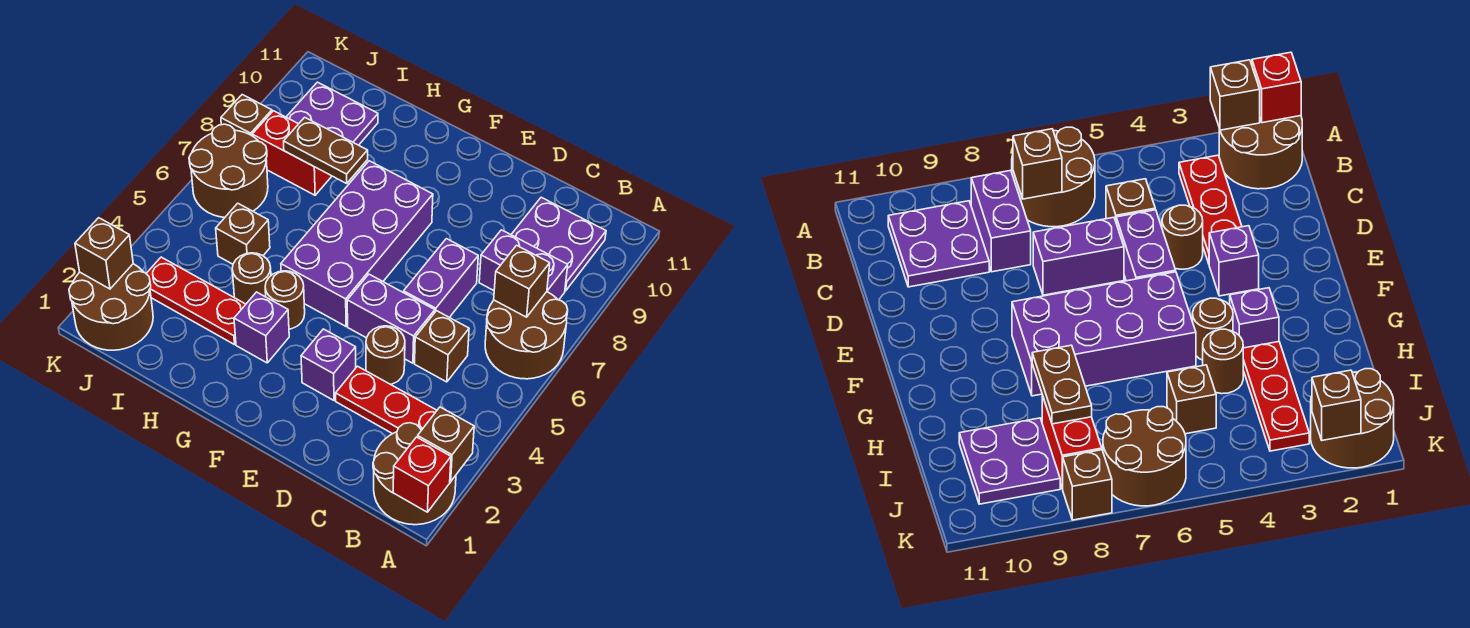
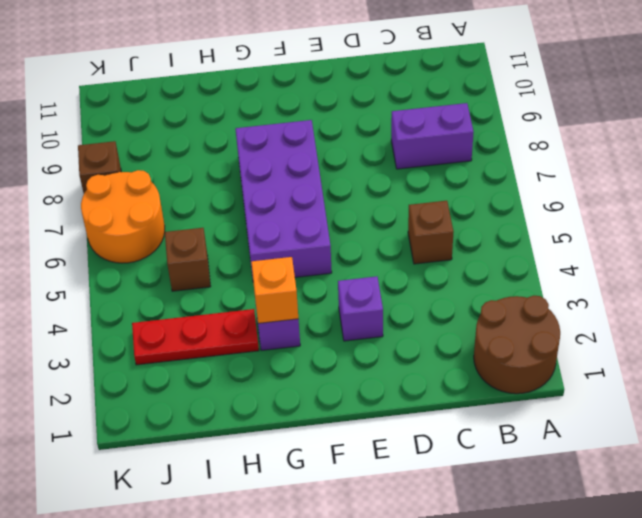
orange 1x1 brick [251,257,298,323] -> none
orange 2x2 round brick [81,170,165,263] -> brown 2x2 round brick [189,124,268,218]
none -> brown 2x2 round brick [485,292,568,379]
none -> red 1x3 plate [336,366,437,434]
none -> purple 2x2 plate [511,197,606,291]

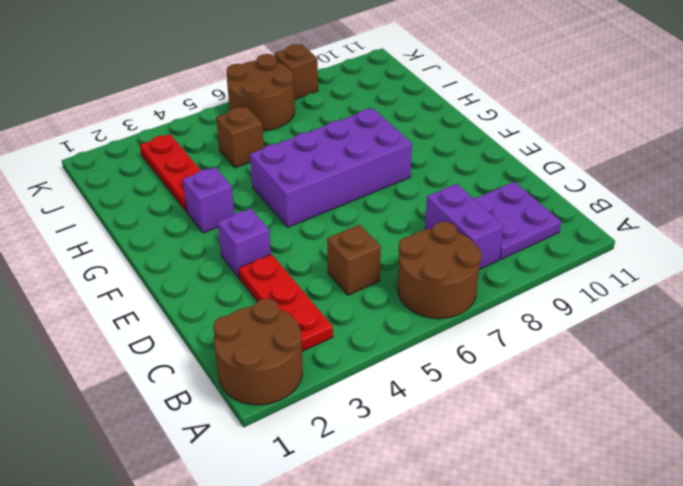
none -> brown 1x1 round brick [366,326,405,384]
none -> purple 1x2 brick [347,274,435,363]
none -> purple 1x2 brick [404,239,478,317]

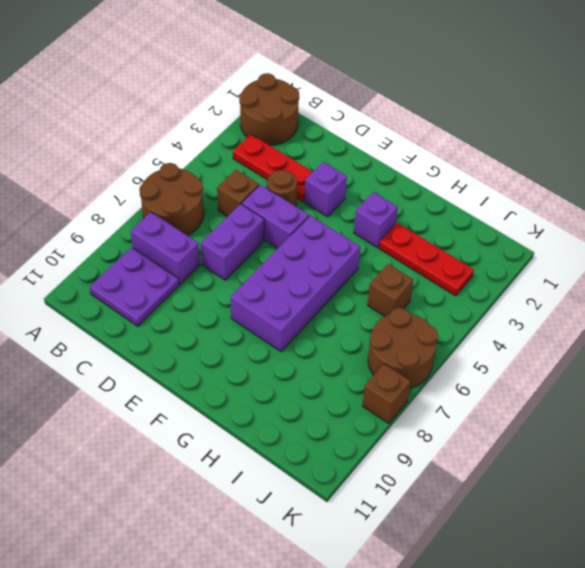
none -> brown 1x1 round brick [265,271,305,329]
none -> brown 1x1 round brick [232,253,271,304]
none -> red 1x2 brick [252,111,332,195]

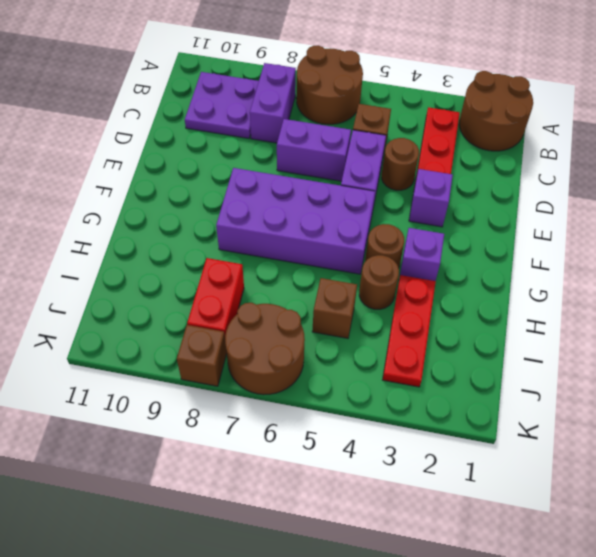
none -> purple 2x2 plate [287,82,378,145]
none -> brown 2x2 round brick [69,264,153,350]
none -> red 1x1 brick [393,437,451,512]

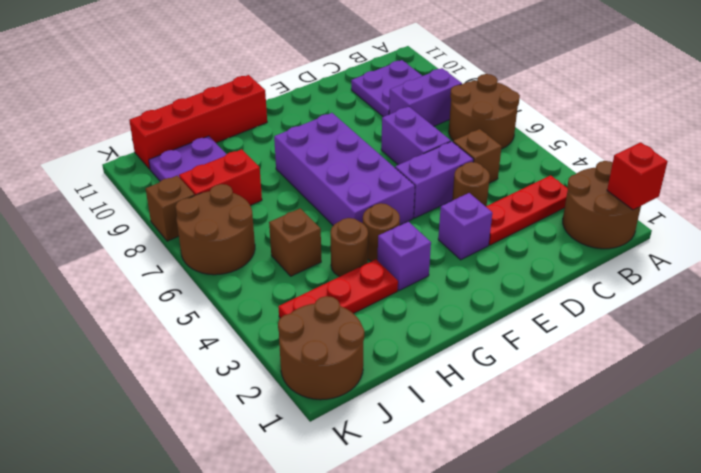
red 1x4 brick [129,75,267,169] -> none
none -> brown 1x1 brick [417,407,474,482]
none -> brown 1x1 brick [494,245,550,317]
none -> brown 1x2 plate [284,117,368,183]

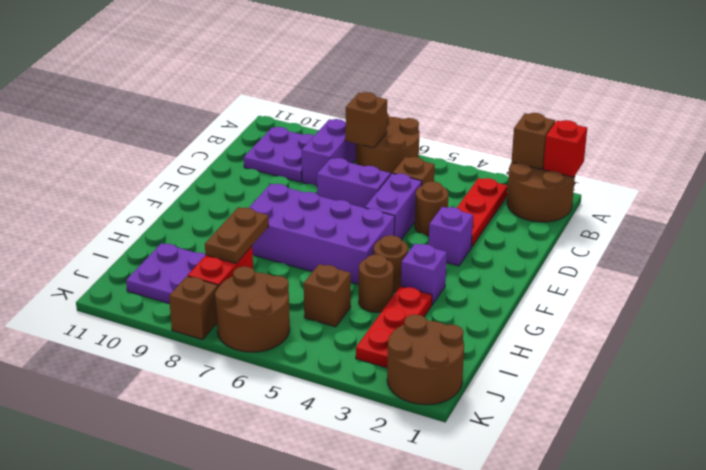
none -> brown 1x1 brick [75,218,133,289]

